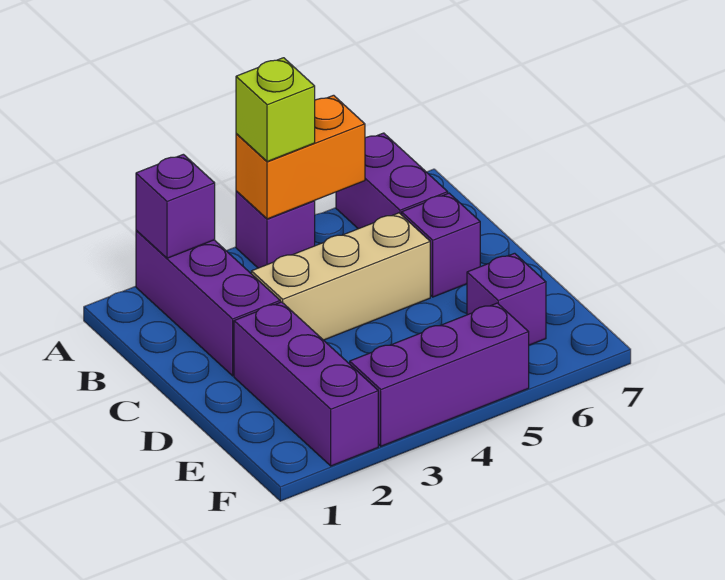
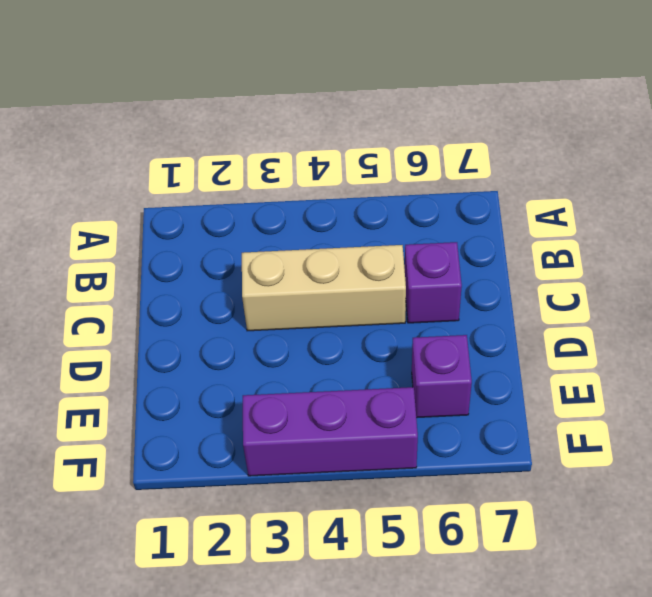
none -> purple 1x3 brick [136,230,280,376]
none -> purple 1x1 brick [236,191,315,268]

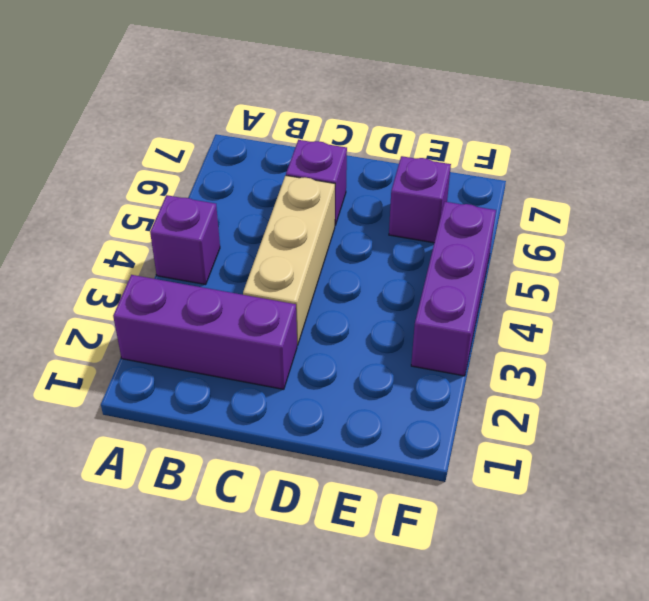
none -> purple 1x2 brick [336,133,448,229]
none -> purple 1x3 brick [234,302,378,466]

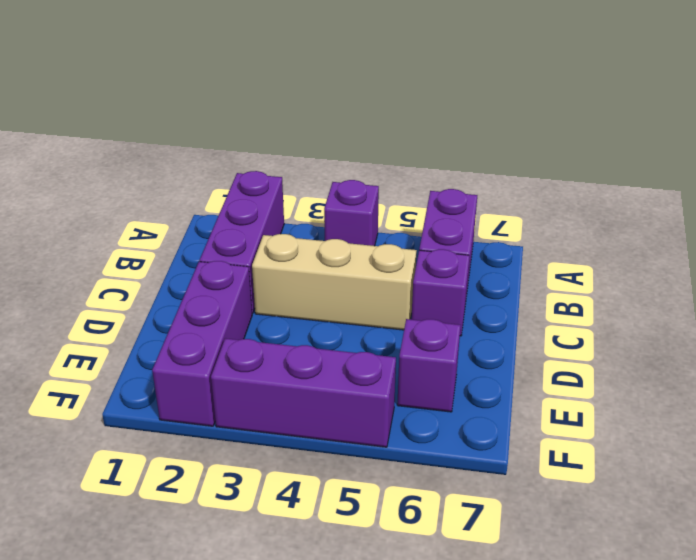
none -> purple 1x1 brick [136,154,215,258]
none -> orange 1x2 brick [236,95,365,219]

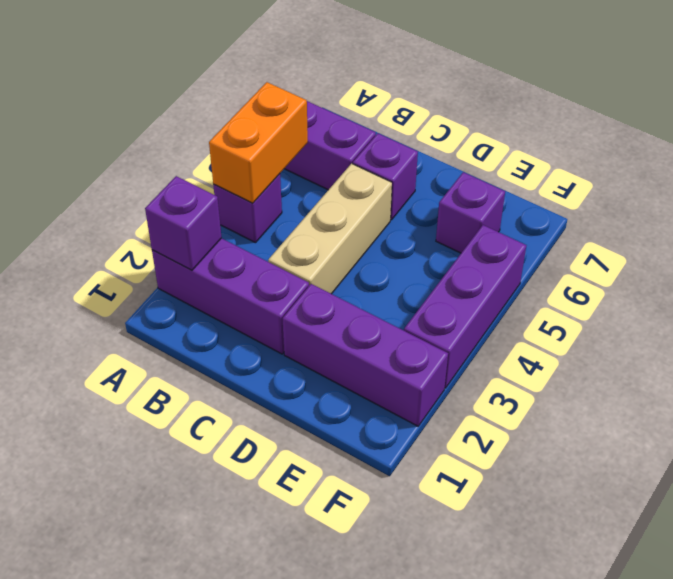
none -> lime 1x1 brick [236,58,315,162]

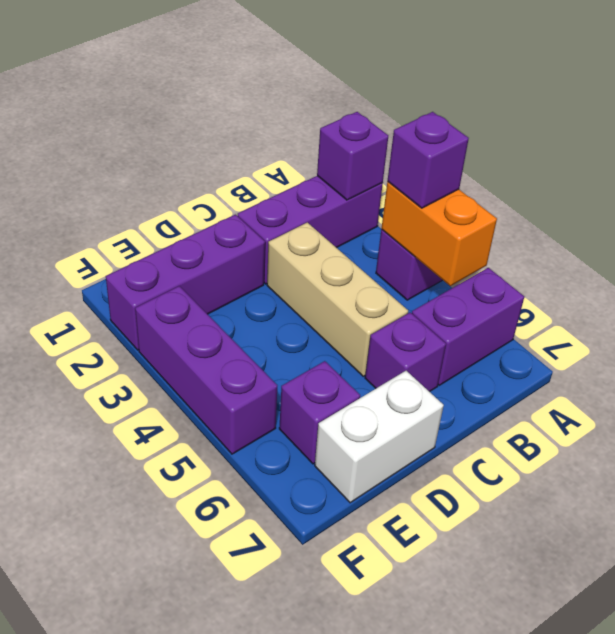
purple 1x1 brick [388,112,469,208] -> lime 1x1 brick [236,58,315,162]
white 1x2 brick [315,371,444,503] -> none

